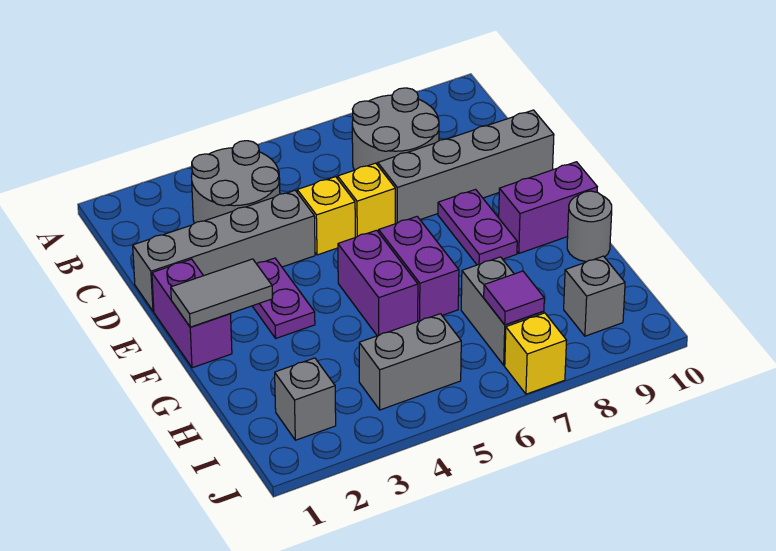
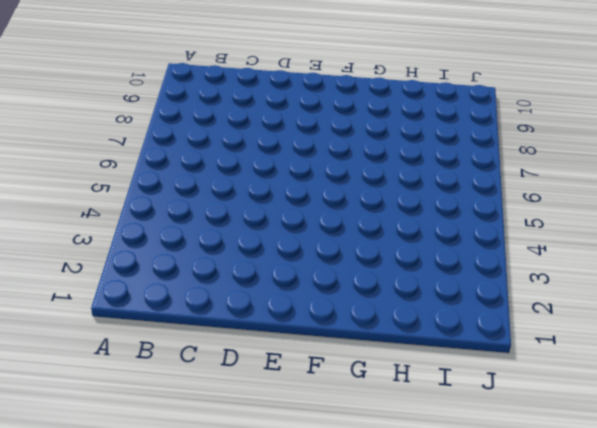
none -> grey 2x2 round brick [191,141,280,223]
none -> grey 2x2 round brick [352,88,439,170]
none -> grey 1x4 brick [133,190,315,311]

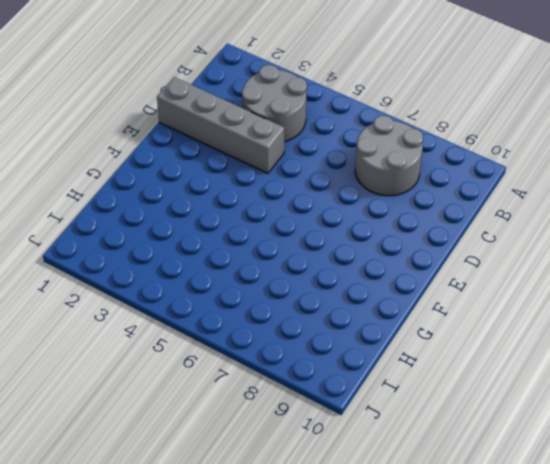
none -> yellow 1x1 brick [297,177,355,255]
none -> yellow 1x1 brick [338,163,395,237]
none -> grey 1x4 brick [378,110,554,224]

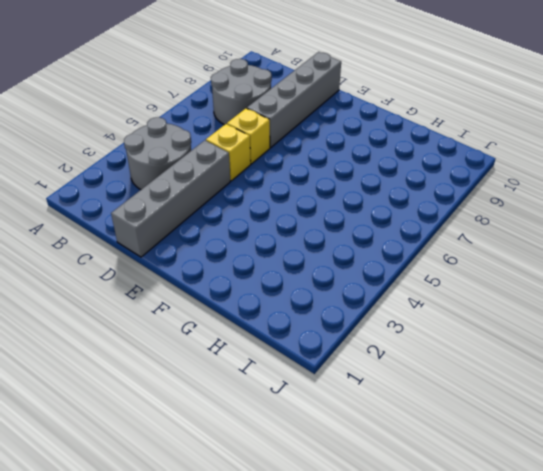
none -> purple 1x2 brick [152,259,232,368]
none -> purple 1x2 plate [252,258,315,338]
none -> purple 1x2 plate [438,189,517,265]

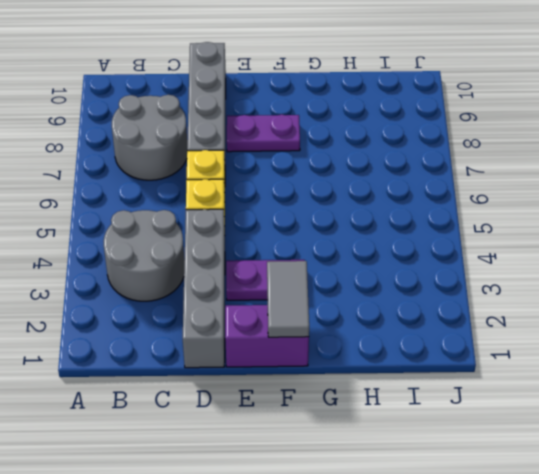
none -> purple 1x2 brick [338,230,418,336]
none -> purple 1x2 brick [379,217,459,321]
none -> purple 1x2 brick [499,162,597,253]

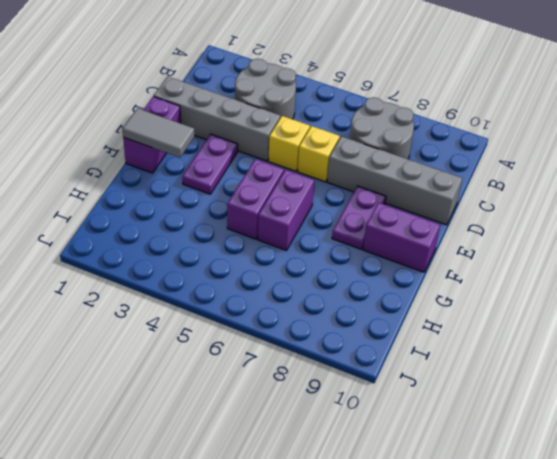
none -> grey 1x1 round brick [567,191,612,262]
none -> grey 1x2 brick [461,257,544,365]
none -> grey 1x1 brick [275,358,336,440]

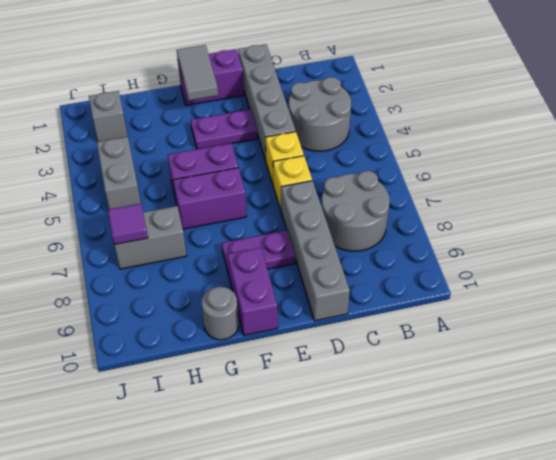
none -> grey 1x1 brick [564,256,625,336]
none -> yellow 1x1 brick [505,313,567,394]

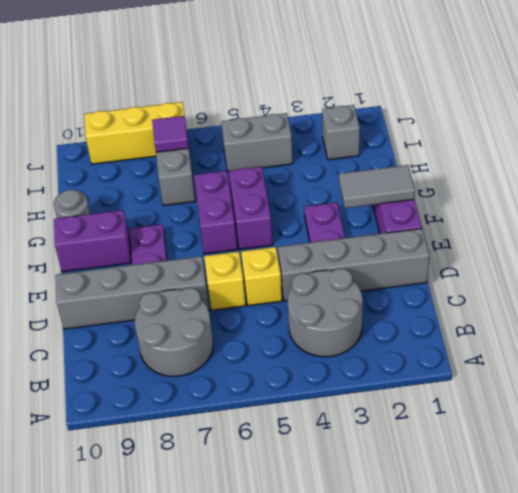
yellow 1x3 brick [84,102,185,164] -> yellow 1x1 brick [505,313,567,394]
none -> grey 1x1 brick [564,256,625,336]

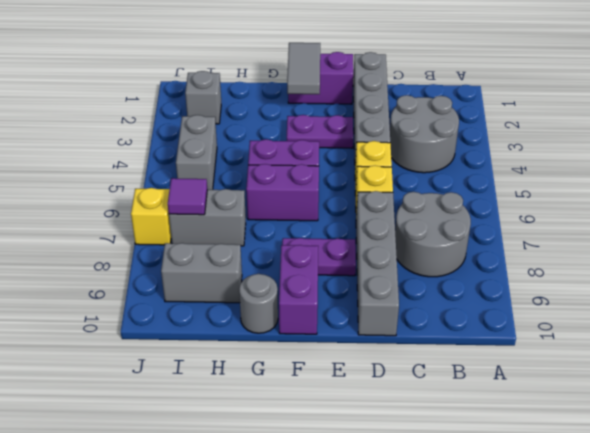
grey 1x2 brick [161,243,242,303] -> grey 1x1 brick [564,256,625,336]

